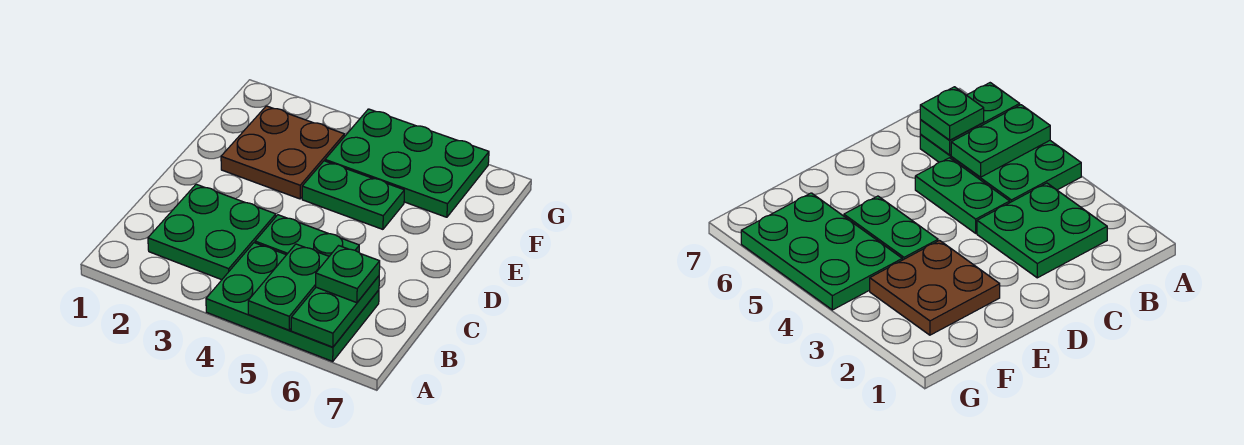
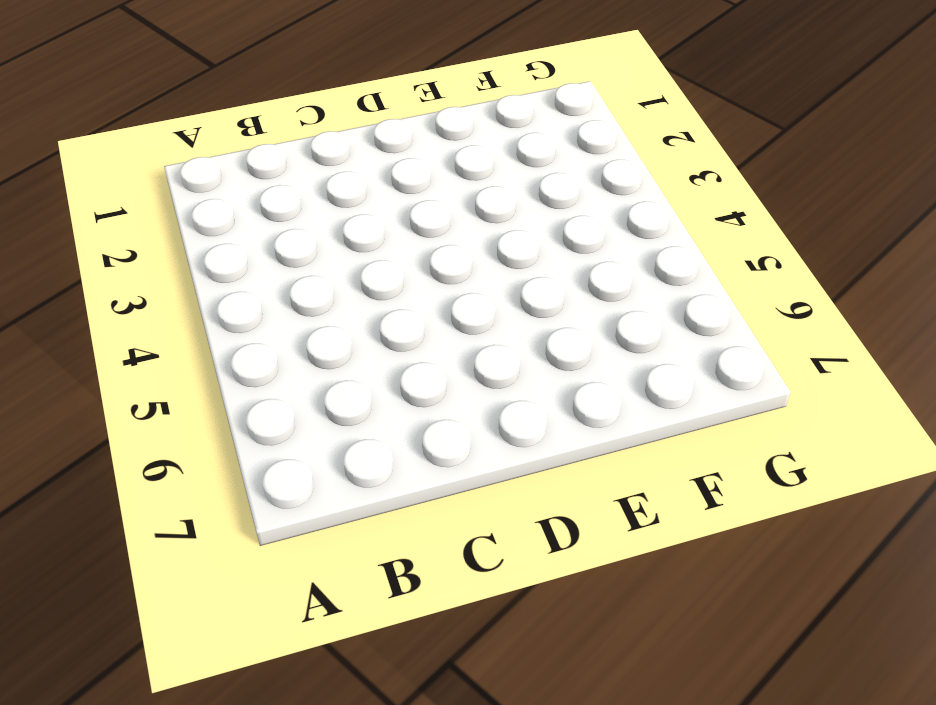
none -> green 2x3 plate [206,243,379,361]
none -> green 2x2 plate [148,184,276,280]

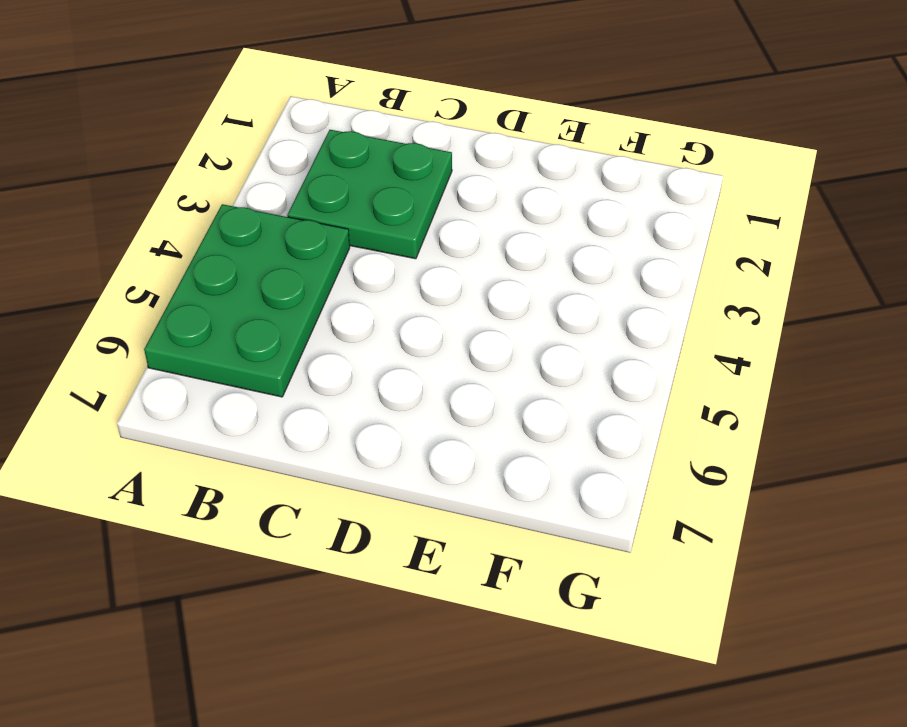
none -> green 1x2 plate [255,215,359,256]
none -> brown 2x2 plate [221,106,344,199]

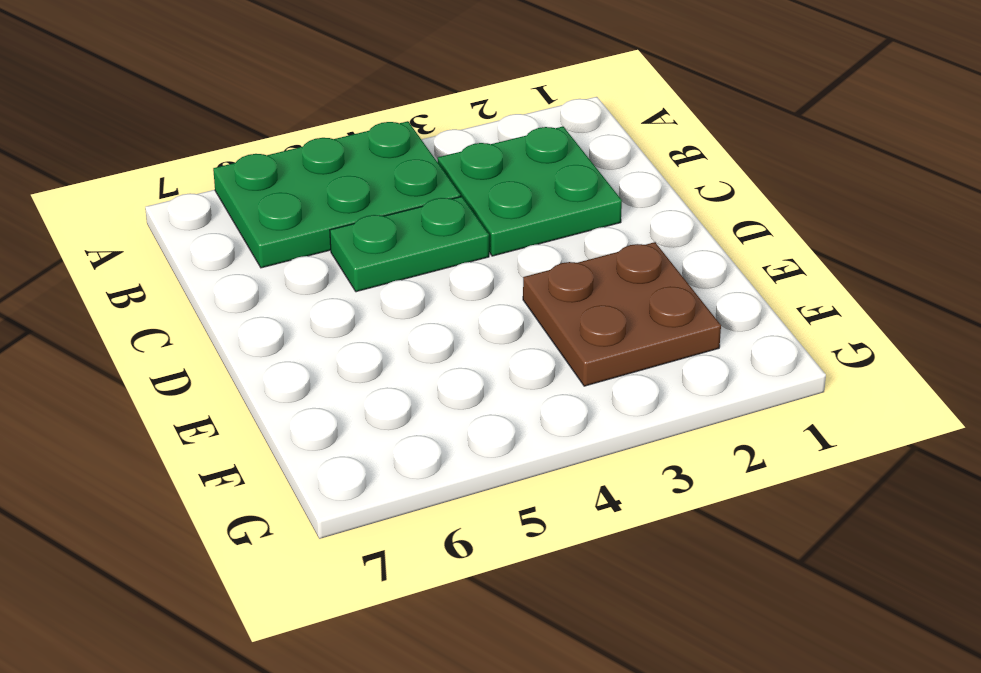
none -> green 1x2 plate [302,161,404,229]
none -> green 2x3 plate [325,109,489,217]

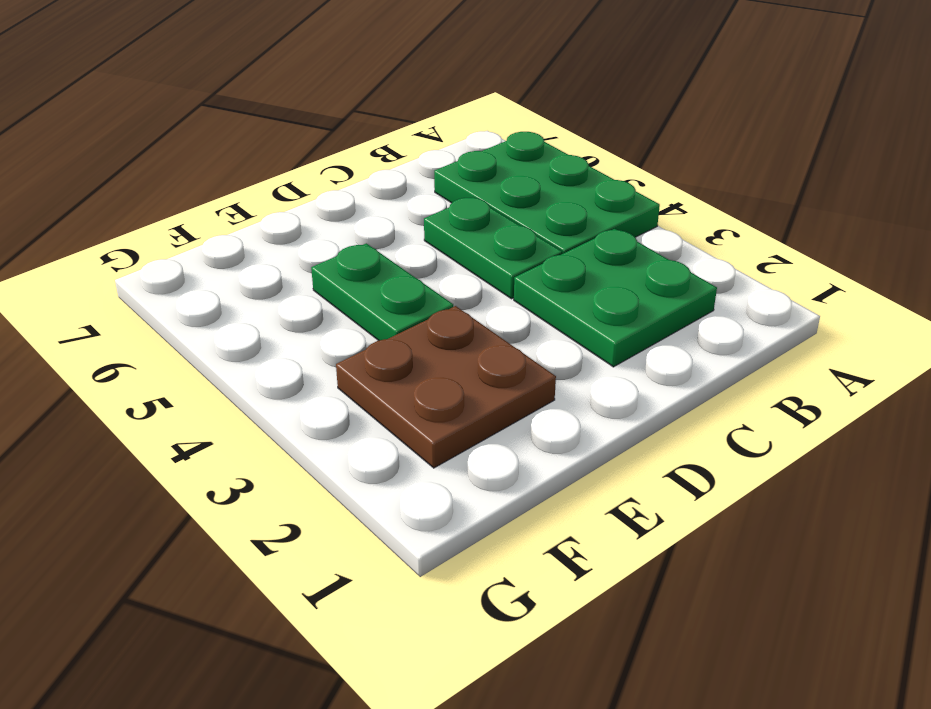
none -> green 2x3 plate [325,109,489,217]
none -> green 1x2 plate [248,244,329,330]

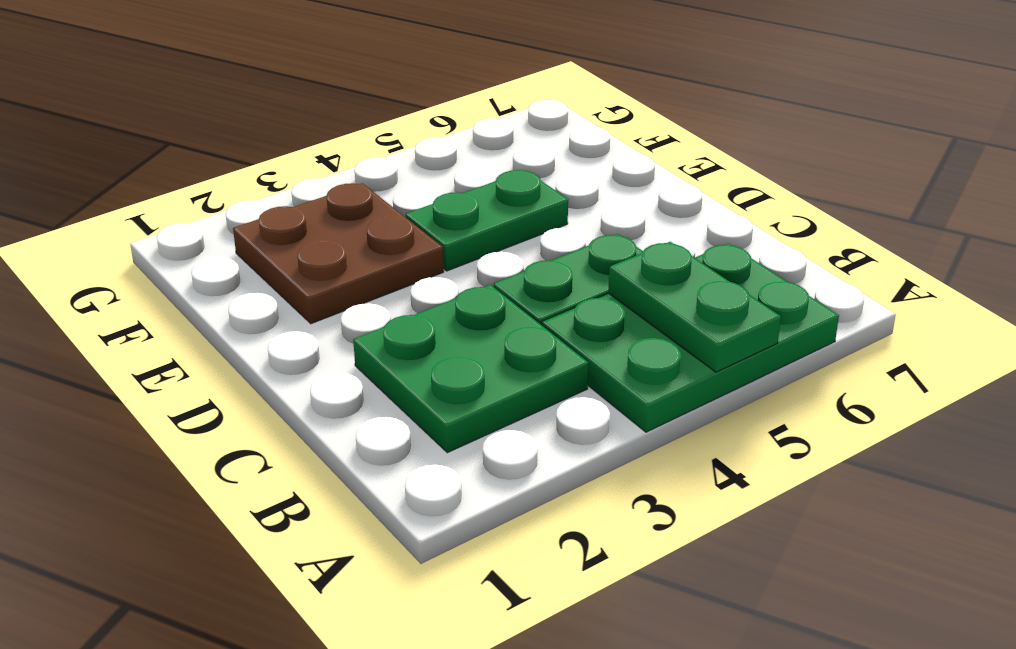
none -> green 2x3 plate [325,109,489,217]
none -> green 1x2 plate [291,276,379,347]

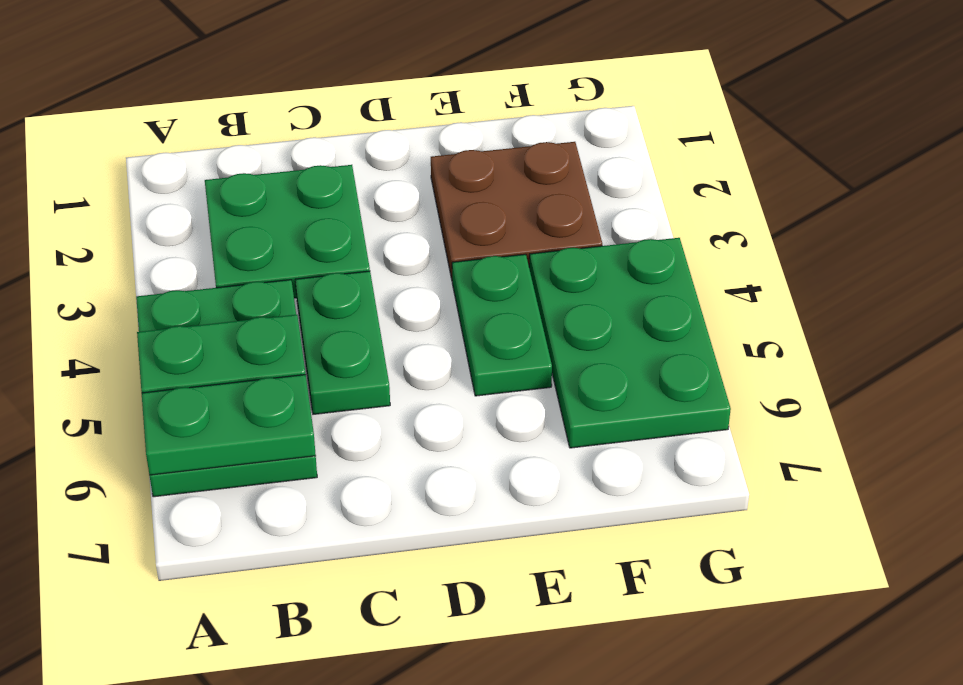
none -> green 1x1 plate [316,246,380,303]

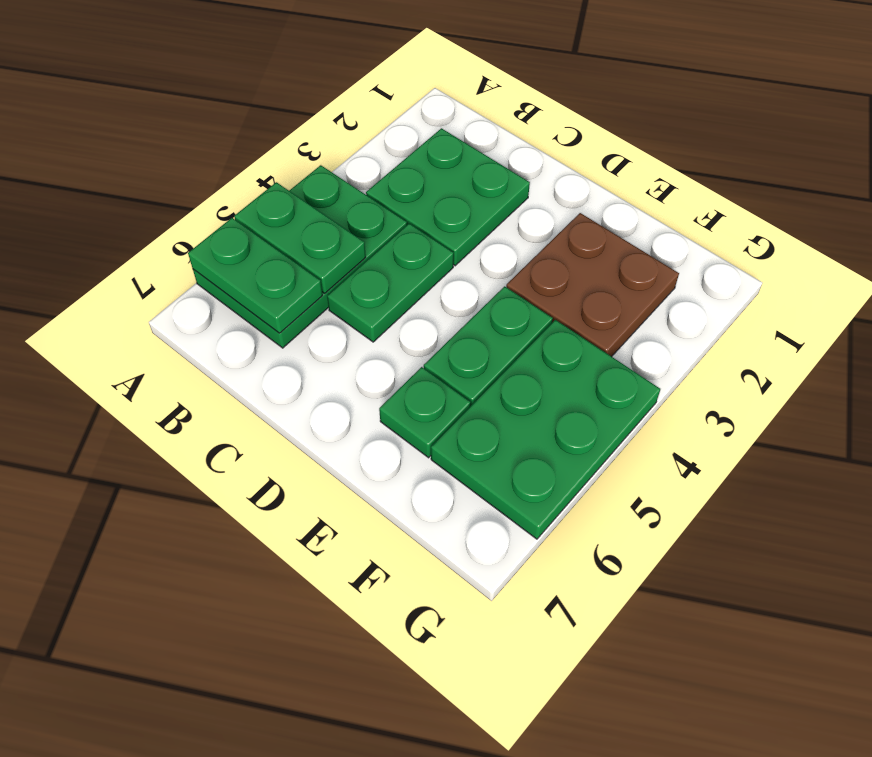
green 1x1 plate [379,367,471,458] -> green 1x1 plate moved to [316,246,380,303]

